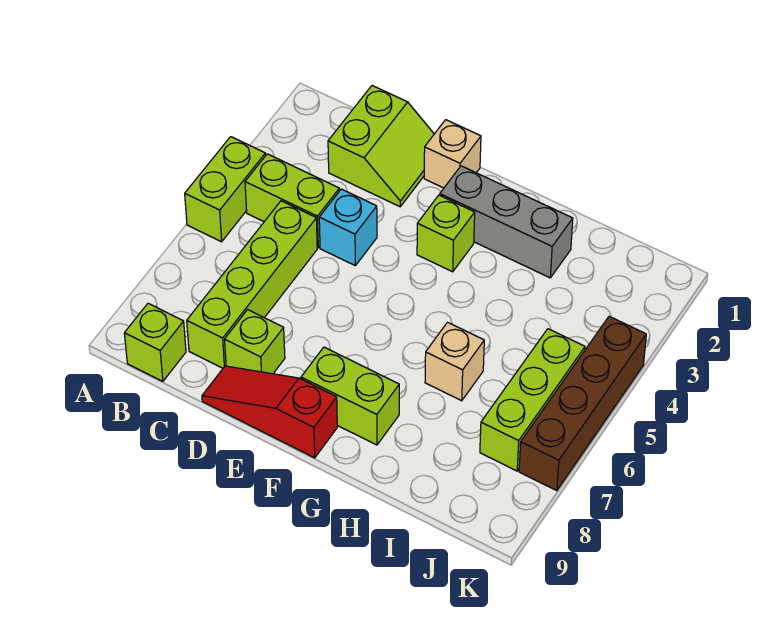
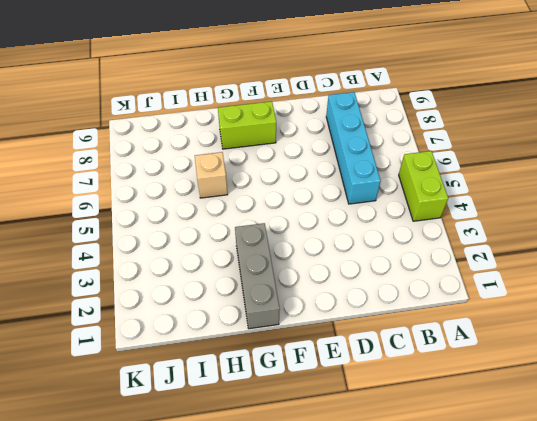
cyan 1x4 brick [326,92,381,204] -> lime 1x4 brick [187,201,317,368]
grey 1x3 brick [235,223,280,329] -> grey 1x3 brick turned to [440,166,573,278]
none -> lime 1x2 brick [245,154,339,248]
none -> lime 1x1 brick [124,303,186,381]
none -> lime 2x2 slope [328,86,434,207]

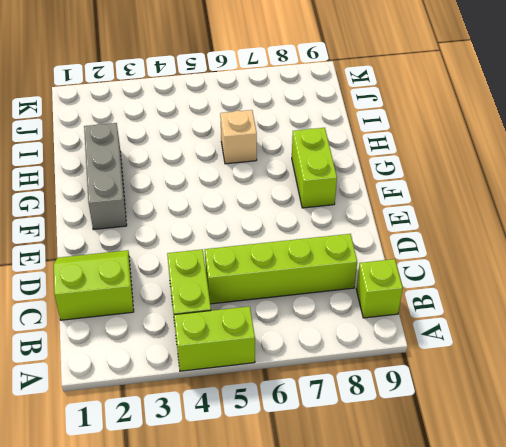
none -> cyan 1x1 brick [319,189,377,265]
none -> lime 1x1 brick [225,310,285,374]
none -> red 1x3 slope [202,366,337,458]

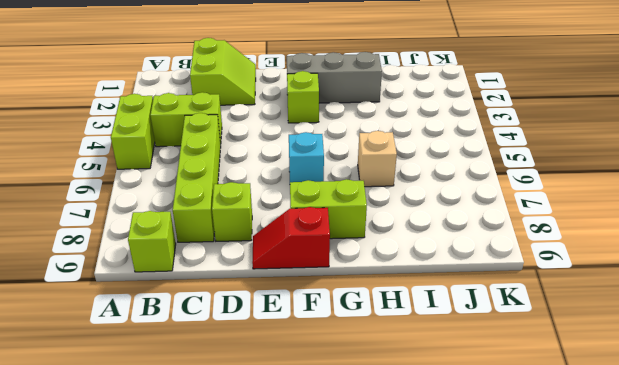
red 1x2 slope [252,207,330,269] -> red 1x3 slope [202,366,337,458]
cyan 1x1 brick [289,132,324,182] -> cyan 1x1 brick moved to [319,189,377,265]
none -> tan 1x1 brick [424,120,481,188]
none -> lime 1x3 brick [480,329,585,471]
none -> brown 1x4 brick [519,316,646,490]

